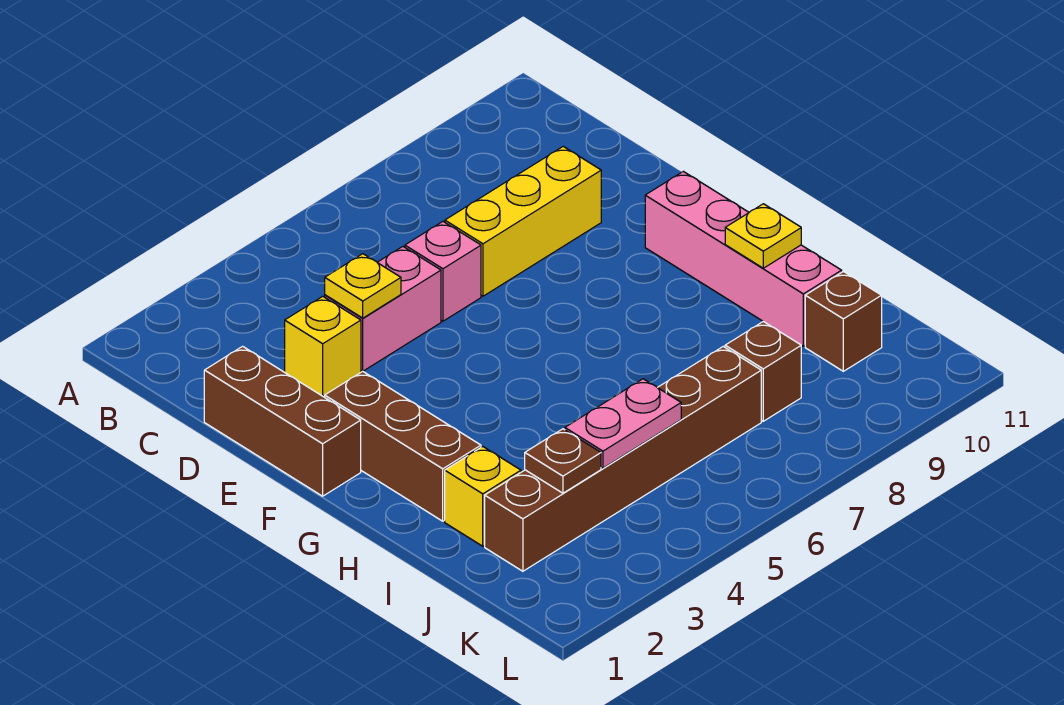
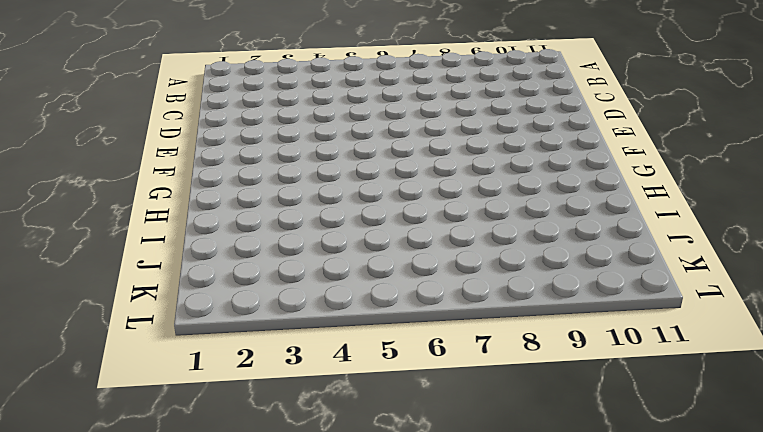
none -> brown 1x3 brick [204,346,361,496]
none -> yellow 1x1 brick [285,296,361,396]
none -> pink 1x2 brick [325,247,441,371]

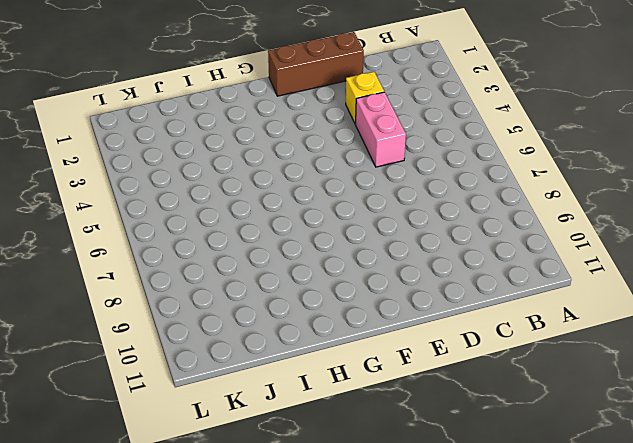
none -> pink 1x1 brick [405,222,481,321]
none -> yellow 1x3 brick [445,147,601,296]
none -> brown 1x3 brick [325,371,481,521]

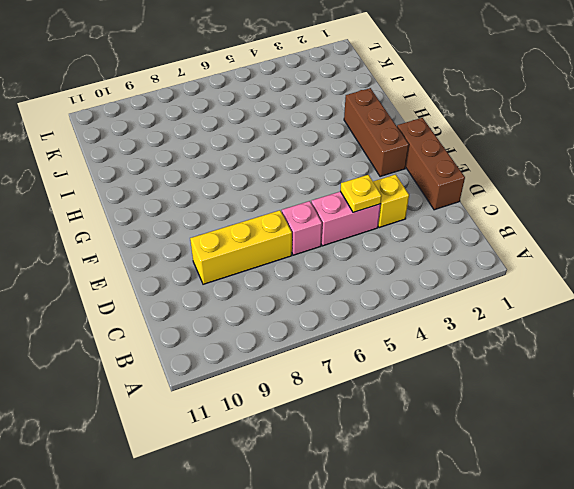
none -> pink 1x4 brick [645,171,842,346]
none -> yellow 1x1 brick [445,447,521,546]
none -> brown 1x6 brick [485,347,761,571]

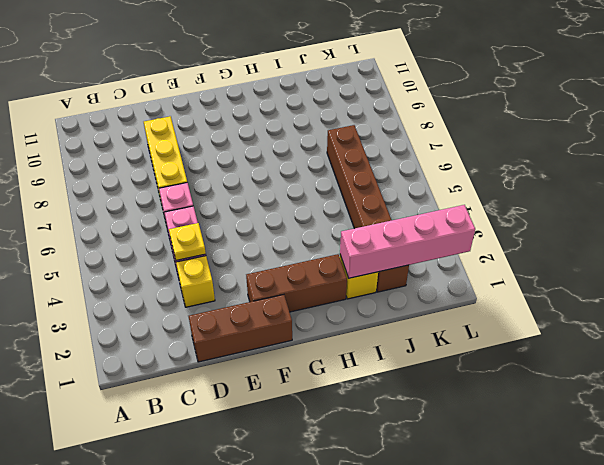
pink 1x4 brick [340,205,475,278] -> pink 1x4 brick moved to [645,171,842,346]
none -> brown 1x1 brick [725,322,801,421]
none -> brown 1x1 brick [805,272,882,371]
none -> yellow 1x1 plate [725,204,801,268]

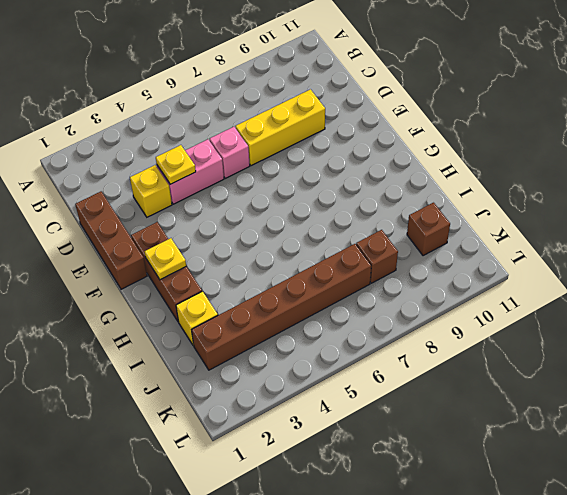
yellow 1x1 plate [145,238,186,280] -> yellow 1x1 plate moved to [725,204,801,268]
none -> pink 1x4 brick [645,171,842,346]
none -> brown 1x1 plate [525,429,601,493]
none -> pink 1x2 plate [565,379,681,468]

